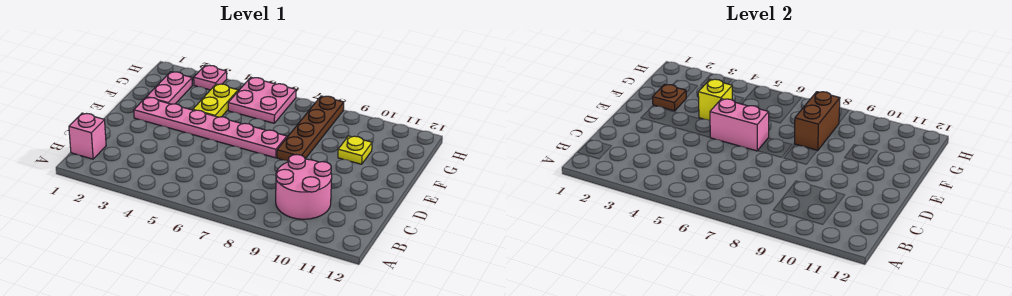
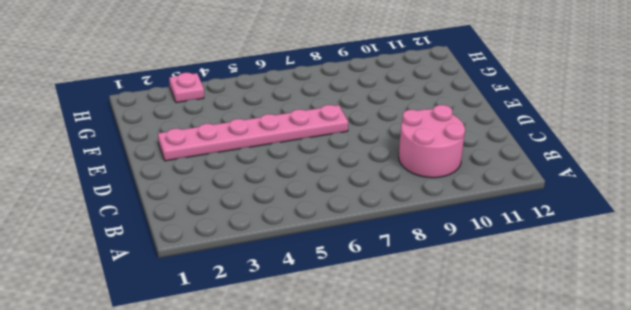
none -> pink 1x1 brick [69,113,106,159]
none -> brown 1x4 plate [277,96,344,161]
none -> pink 1x2 plate [147,72,192,104]

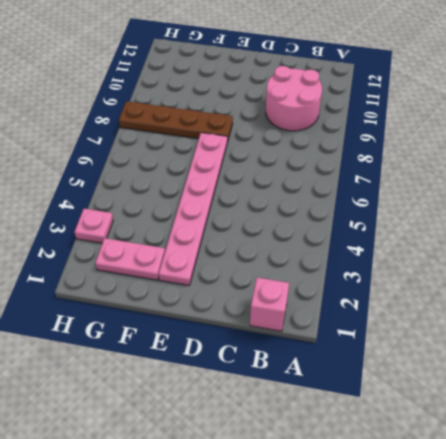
none -> yellow 1x2 plate [193,84,238,117]
none -> yellow 1x1 plate [338,136,372,164]
none -> pink 2x2 plate [228,78,296,123]

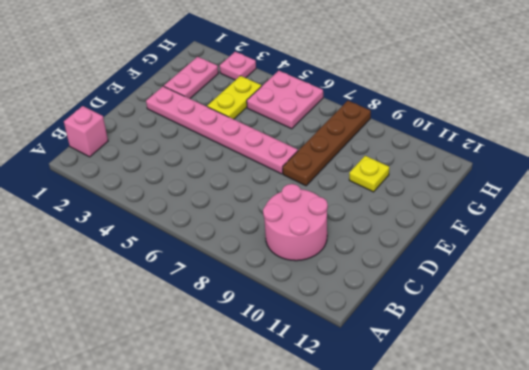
none -> pink 1x2 brick [710,99,769,151]
none -> brown 1x1 plate [653,84,686,111]
none -> yellow 1x1 brick [698,79,732,121]

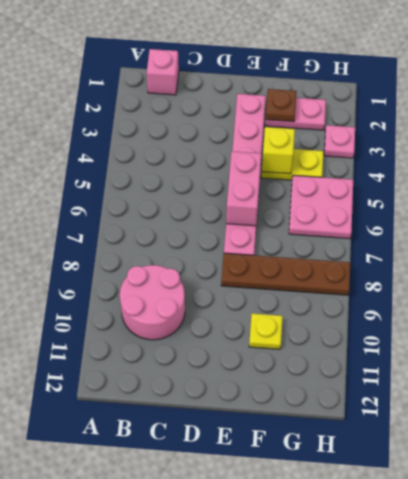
none -> brown 1x2 brick [794,92,840,151]

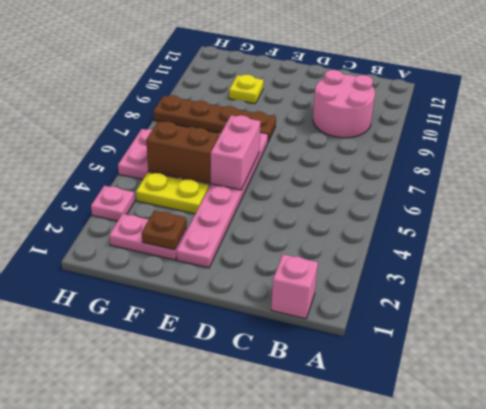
brown 1x2 brick [146,122,219,183] -> brown 1x2 brick moved to [794,92,840,151]
none -> yellow 1x1 brick [698,79,732,121]

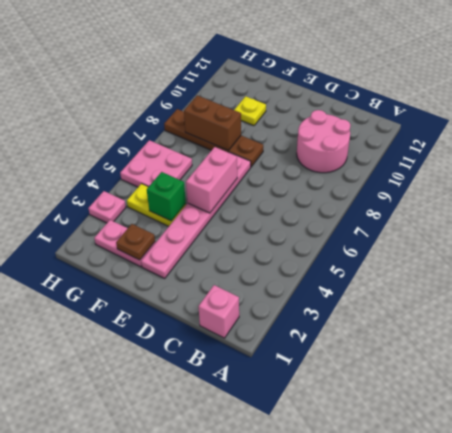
green 1x1 brick [147,172,186,221] -> yellow 1x1 brick [698,79,732,121]

